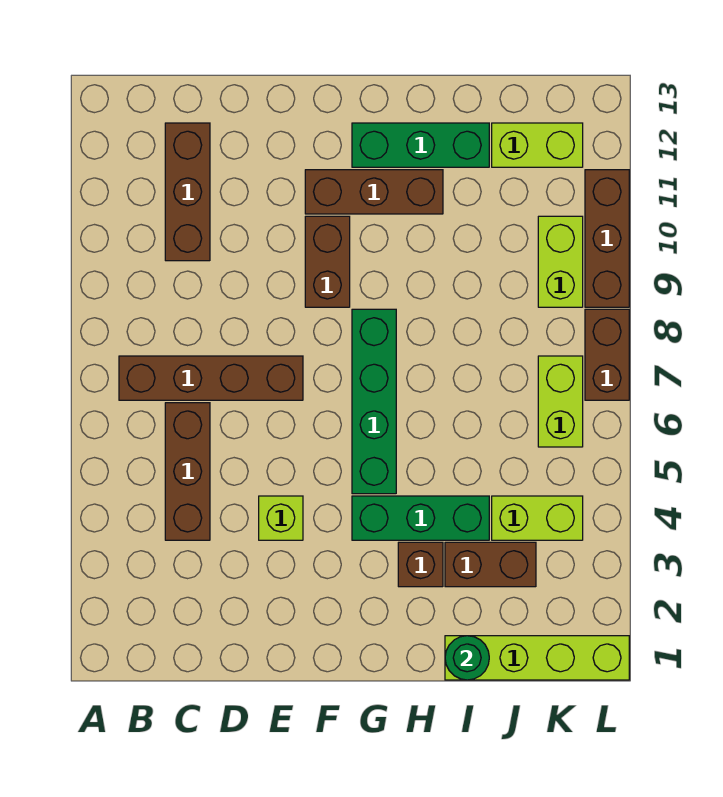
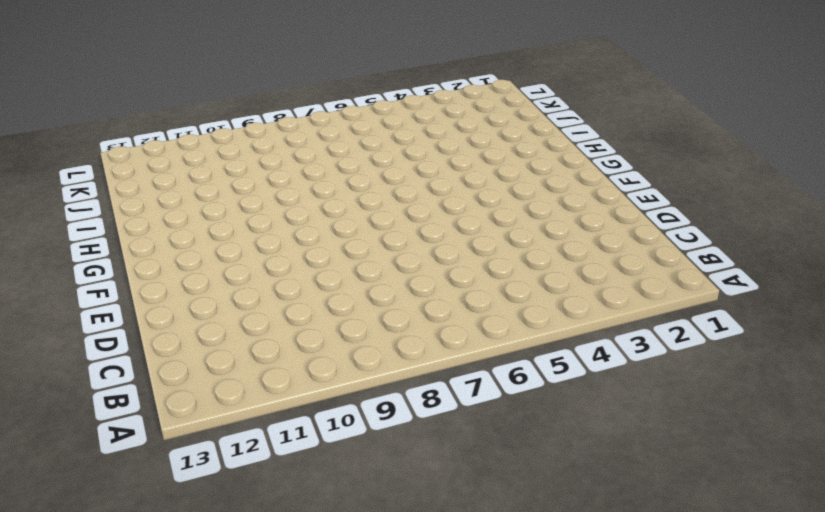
none -> brown 1x4 brick [119,356,303,400]
none -> brown 1x3 brick [165,403,210,540]
none -> brown 1x3 brick [165,123,210,261]

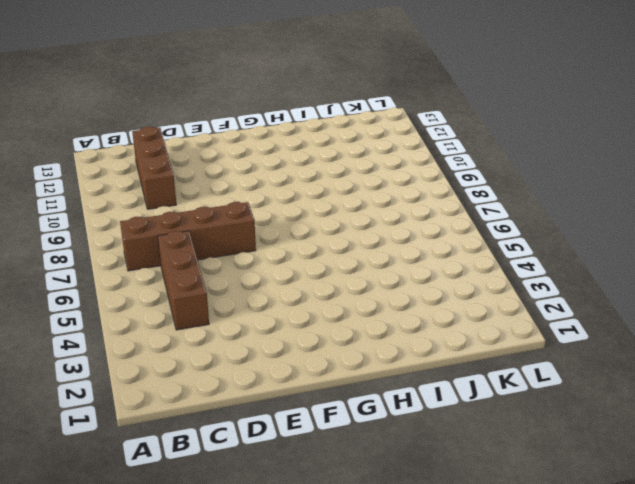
none -> lime 1x1 brick [259,496,303,540]
none -> brown 1x2 brick [305,216,350,307]
none -> brown 1x3 brick [305,170,443,214]

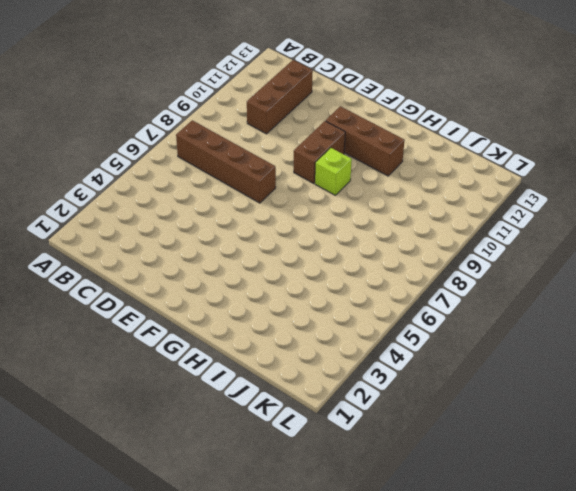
lime 1x1 brick [315,148,352,195] -> lime 1x1 brick moved to [259,496,303,540]
none -> brown 1x3 brick [165,403,210,540]
none -> green 1x3 brick [352,496,489,540]
none -> green 1x4 brick [352,309,396,494]

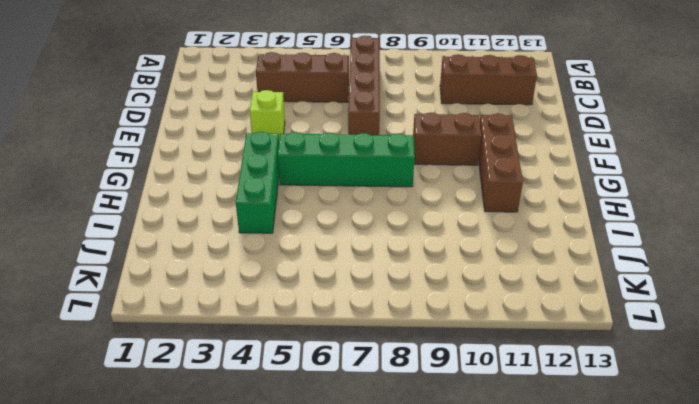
none -> green 1x3 brick [352,123,489,167]
none -> brown 1x1 brick [398,542,443,587]
none -> lime 1x4 brick [445,636,629,680]

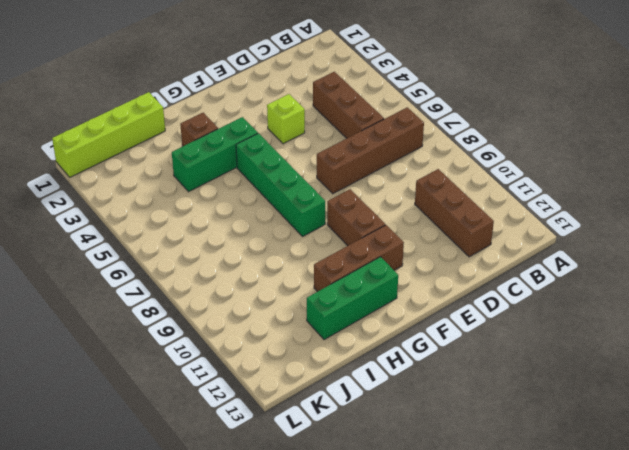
none -> brown 1x2 brick [445,542,536,587]
none -> lime 1x2 brick [492,496,583,540]
none -> lime 1x2 brick [492,123,583,167]

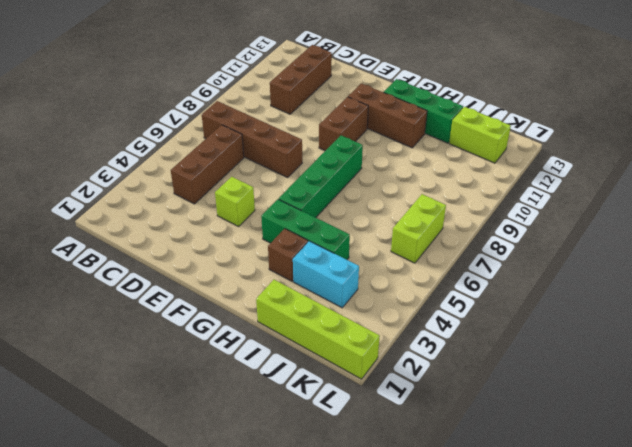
cyan 1x2 brick [293,241,359,308] -> brown 1x2 brick [445,542,536,587]
none -> lime 1x2 brick [492,496,583,540]
none -> lime 1x2 brick [538,216,583,307]
none -> brown 1x2 brick [585,309,629,400]

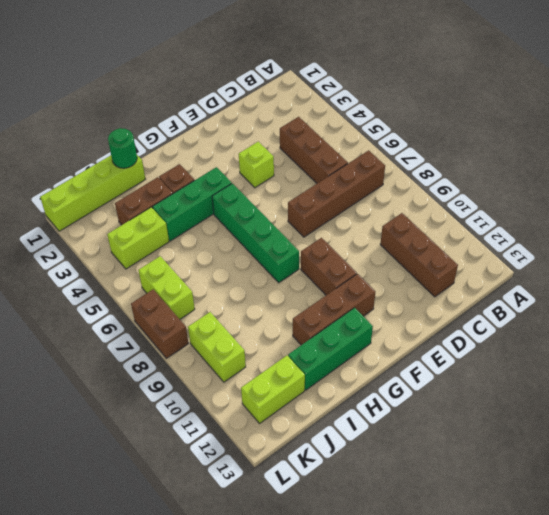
none -> brown 1x3 brick [585,170,629,307]

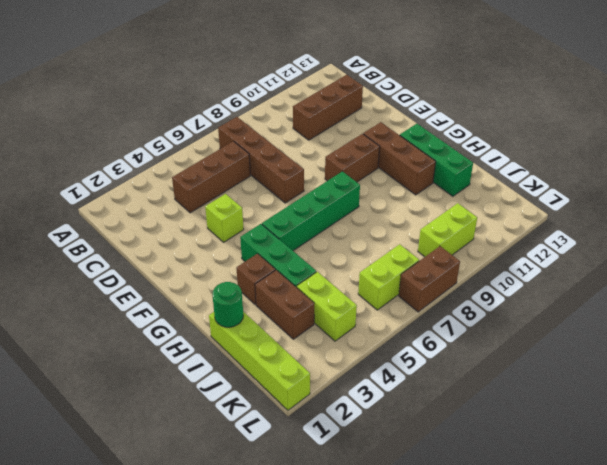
none -> lime 1x2 brick [492,123,583,167]
none -> brown 1x3 brick [585,170,629,307]

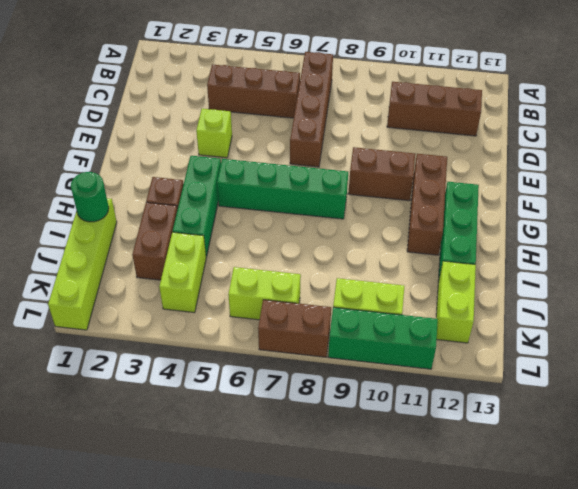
green 1x3 brick [328,307,438,369] -> brown 1x3 brick [585,170,629,307]

